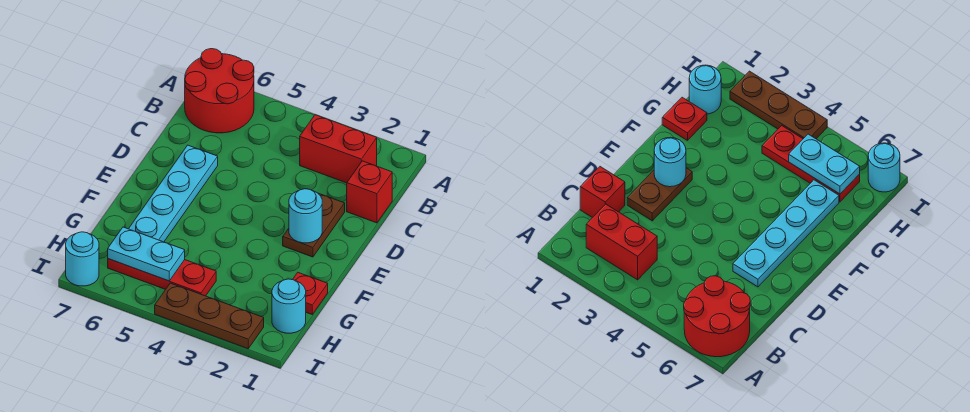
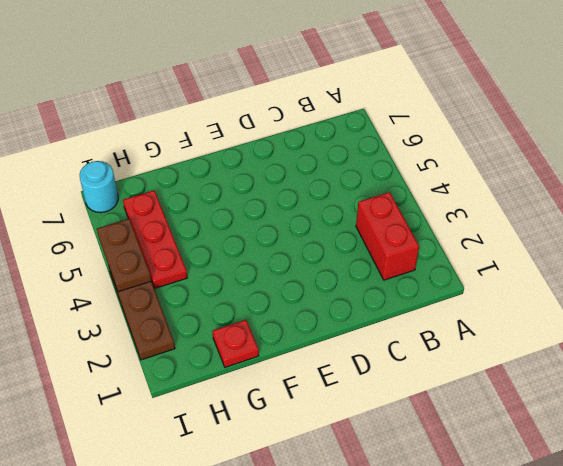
brown 1x2 plate [97,219,151,292] -> brown 1x2 plate turned to [283,193,345,257]
none -> red 2x2 round brick [185,49,254,133]
none -> red 1x1 brick [347,161,392,223]
none -> cyan 1x4 plate [129,145,218,242]

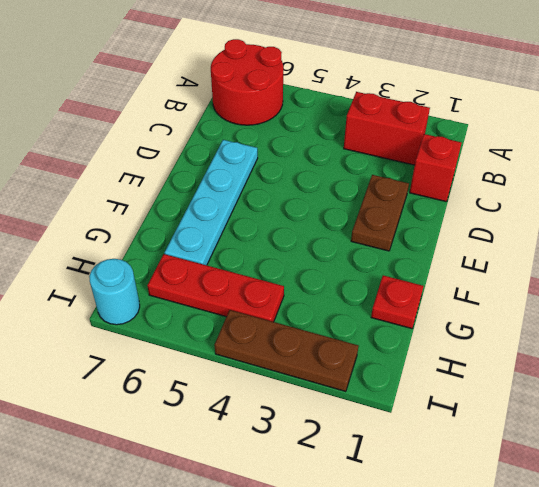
none -> cyan 1x1 round brick [272,279,306,333]
none -> cyan 1x1 round brick [289,189,322,243]
none -> cyan 1x2 plate [108,227,185,281]

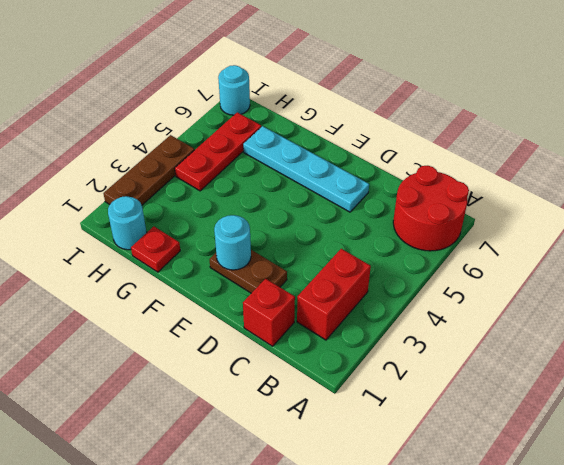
none -> cyan 1x2 plate [108,227,185,281]

